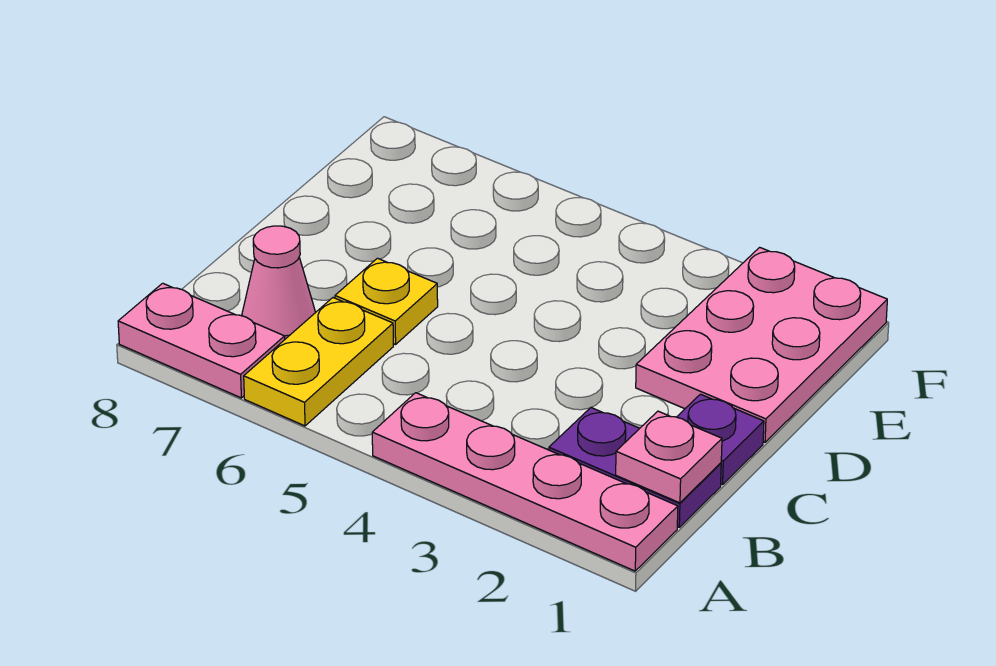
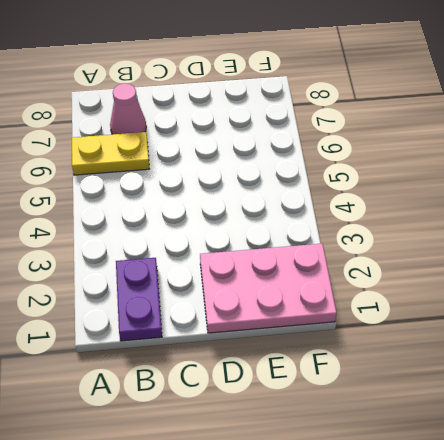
none -> pink 1x4 plate [372,393,678,571]
none -> pink 1x2 plate [118,283,285,398]

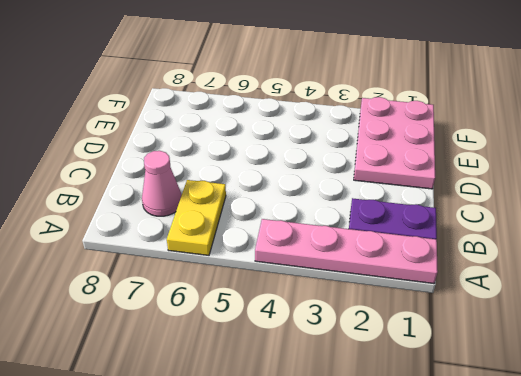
none -> pink 1x2 plate [118,283,285,398]
none -> purple 1x1 plate [677,394,764,485]

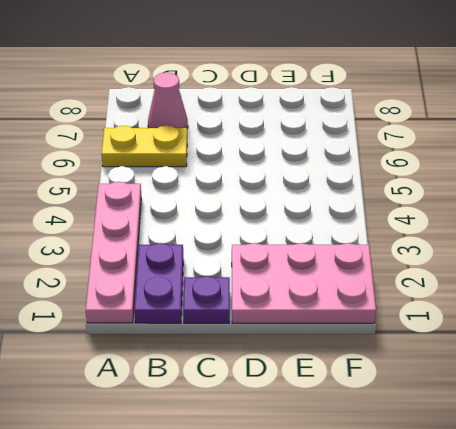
none -> pink 1x2 plate [118,283,285,398]
none -> yellow 1x1 plate [335,258,438,345]

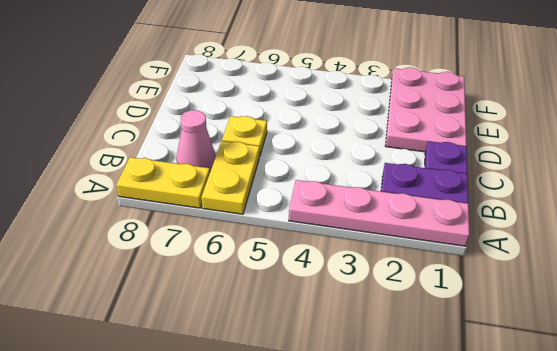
yellow 1x2 plate [117,157,210,208] -> pink 1x2 plate [118,283,285,398]
none -> pink 1x1 plate [616,411,722,503]

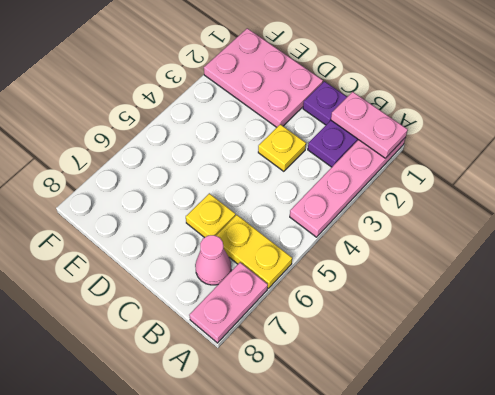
pink 1x2 plate [331,92,408,158] -> pink 1x1 plate [616,411,722,503]
yellow 1x1 plate [258,124,306,171] -> none

